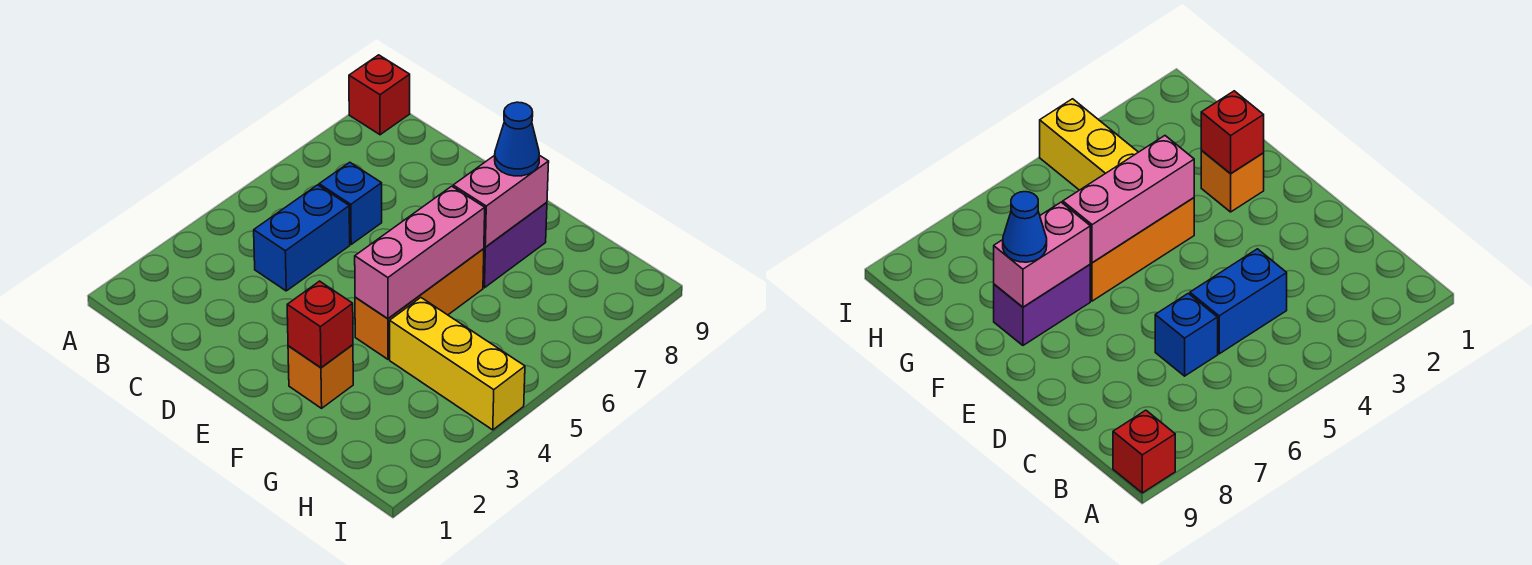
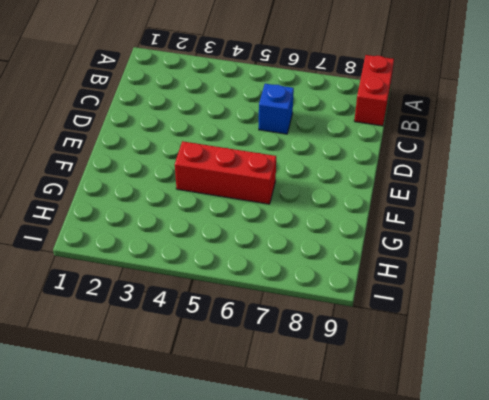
red 1x2 brick [354,55,394,126] -> red 1x1 brick [349,55,410,135]
red 1x3 brick [175,141,276,204] -> orange 1x3 brick [355,249,484,359]
none -> blue 1x2 brick [254,185,350,291]
none -> orange 1x1 brick [288,345,353,408]

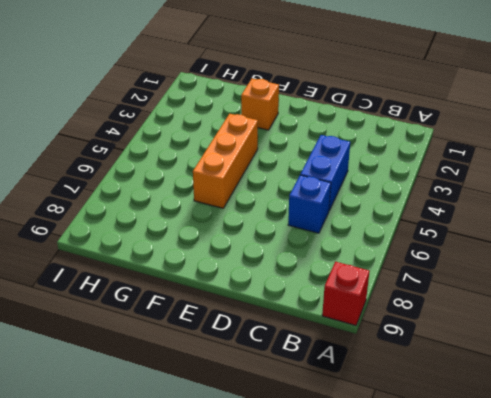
none -> purple 1x2 brick [483,202,547,288]
none -> yellow 1x3 brick [390,298,525,430]

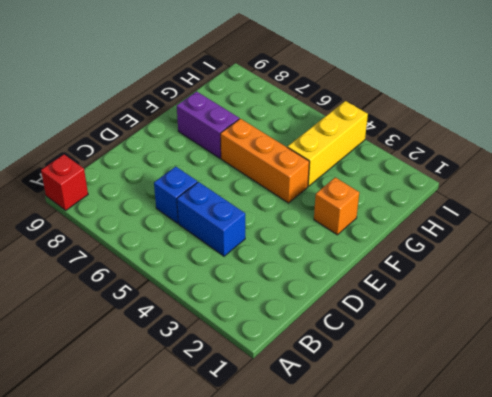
none -> red 1x1 brick [287,281,353,368]
none -> pink 1x3 brick [355,186,485,319]

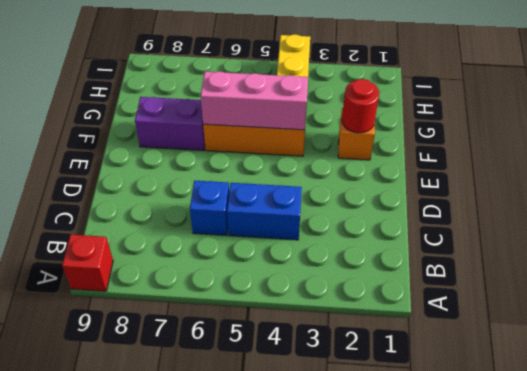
red 1x1 round brick [342,79,379,133] -> red 1x1 brick [287,281,353,368]
none -> pink 1x2 brick [453,155,549,247]
none -> blue 1x1 cone [495,102,539,176]

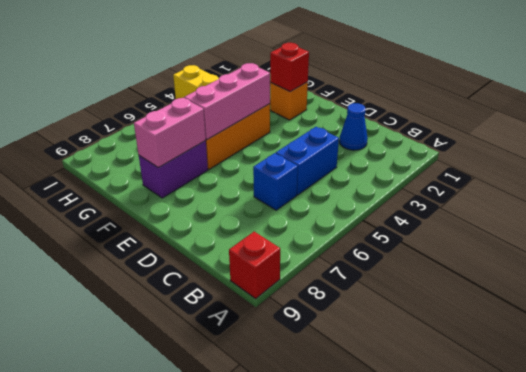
blue 1x1 cone [339,103,368,150] -> blue 1x1 cone moved to [495,102,539,176]

